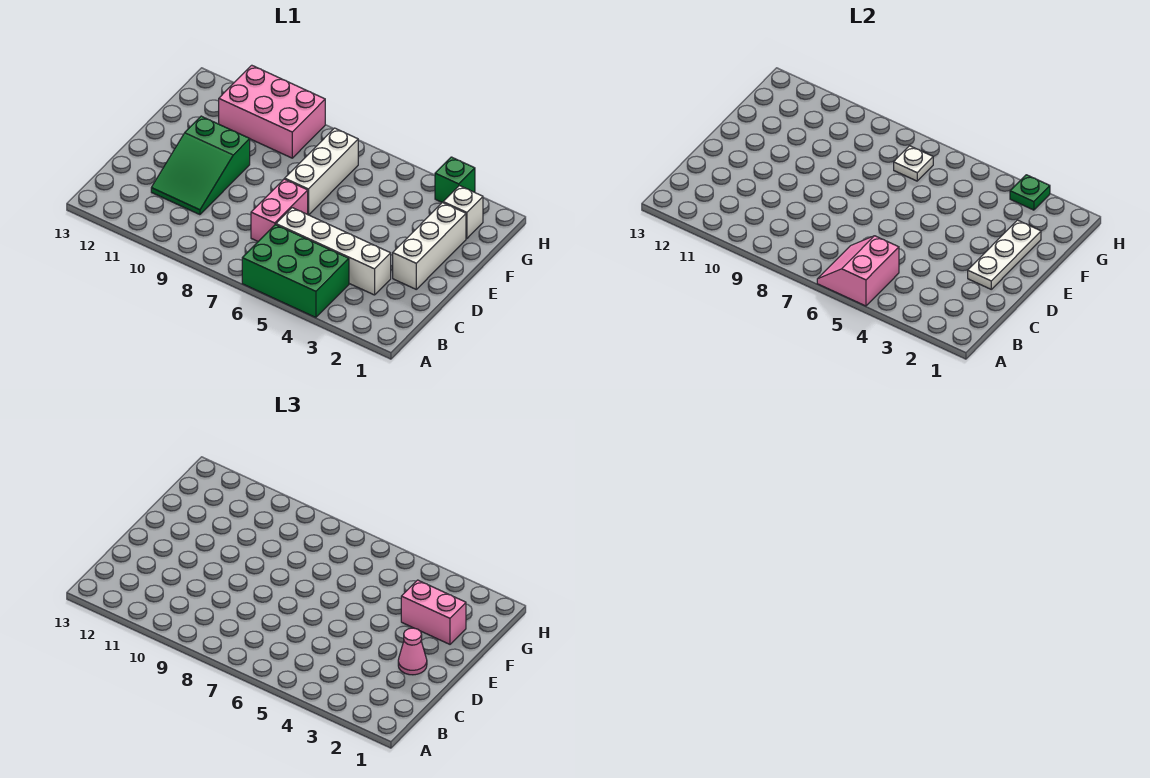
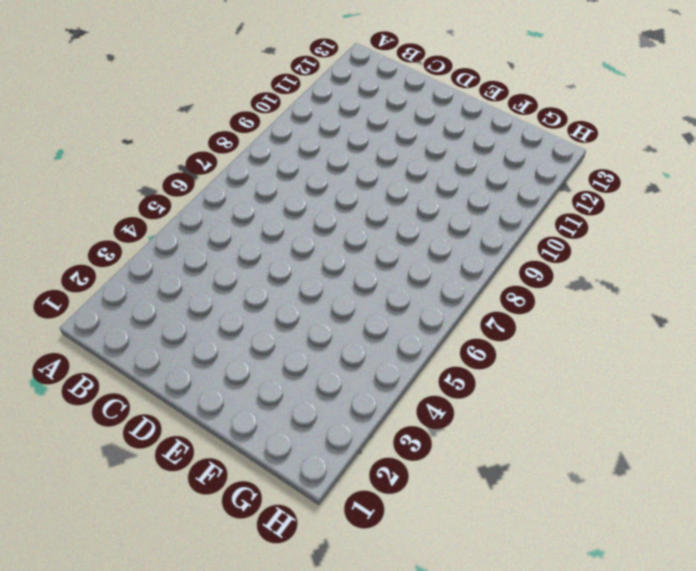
none -> green 2x3 brick [242,225,349,317]
none -> white 1x4 brick [276,208,391,295]
none -> pink 1x2 brick [251,179,308,241]

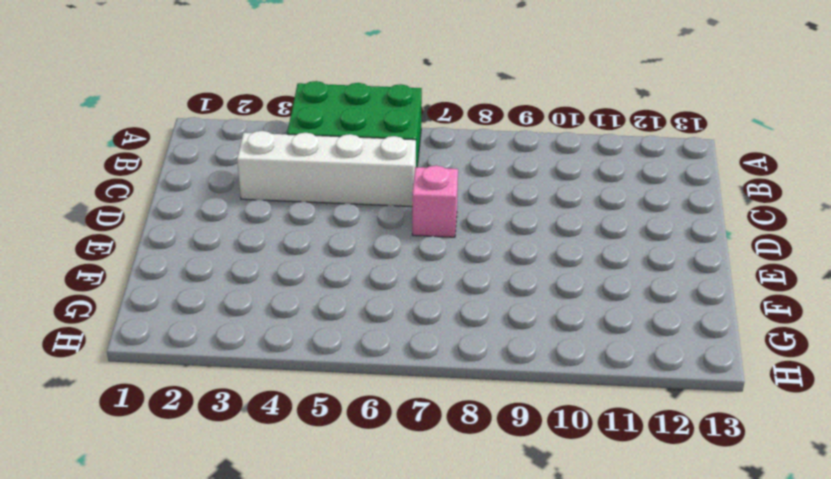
pink 1x1 brick [412,166,458,237] -> pink 1x2 brick [251,179,308,241]
none -> green 2x3 slope [151,116,250,215]
none -> white 1x3 brick [393,203,466,289]
none -> white 1x3 brick [285,128,358,215]

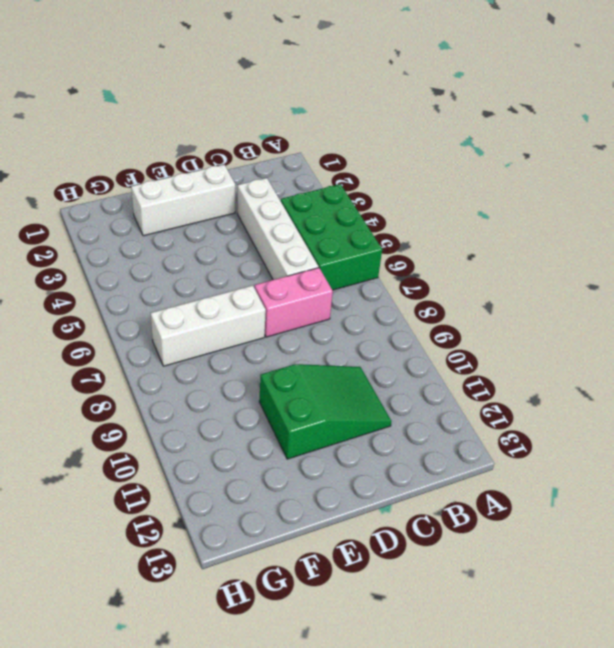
none -> white 1x1 brick [443,186,483,238]
none -> pink 2x3 brick [219,65,325,158]
none -> green 1x1 brick [435,157,475,203]

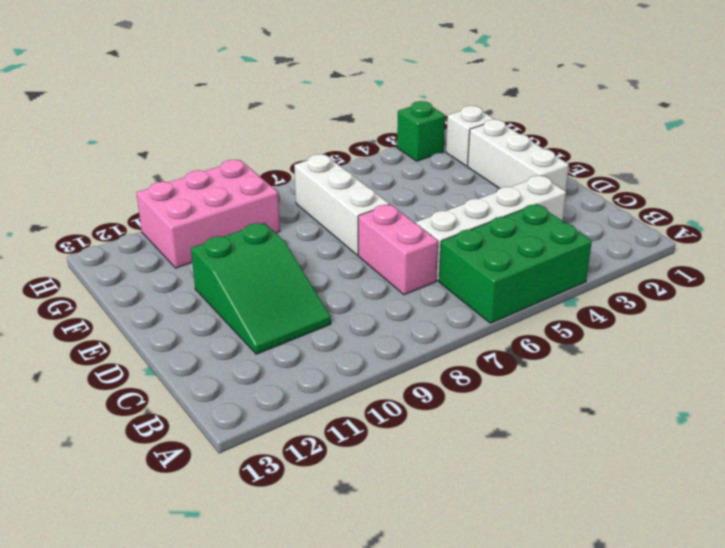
none -> pink 2x2 slope [817,236,899,306]
none -> white 1x3 plate [968,220,1041,289]
none -> white 1x1 plate [894,146,933,181]

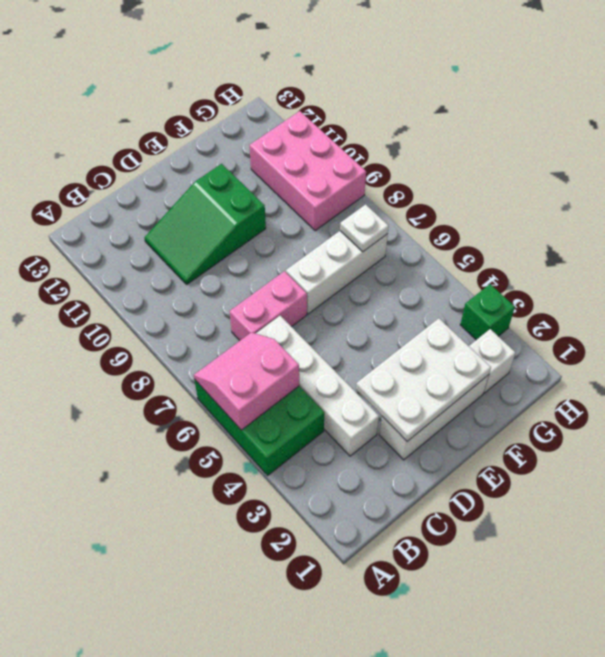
white 2x3 plate [356,318,491,441] -> white 1x3 plate [968,220,1041,289]
none -> green 1x1 plate [1010,175,1050,210]
none -> pink 1x1 cone [398,628,427,675]
none -> pink 1x2 brick [401,580,466,644]

